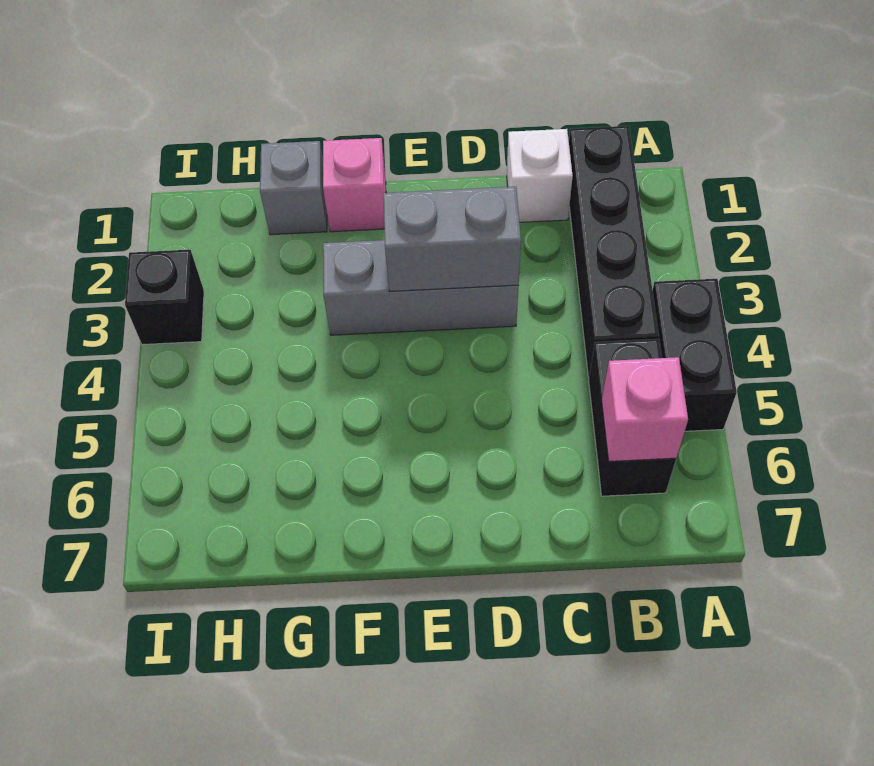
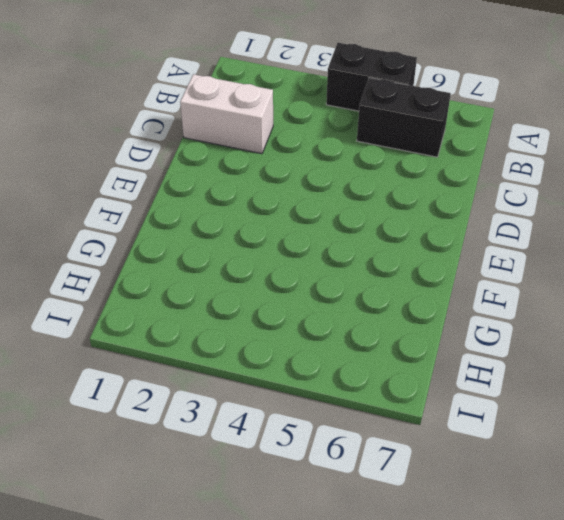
white 1x2 brick [180,74,273,154] -> white 1x1 brick [507,129,573,222]
none -> black 1x4 brick [569,126,659,378]
none -> grey 1x3 brick [323,240,519,335]

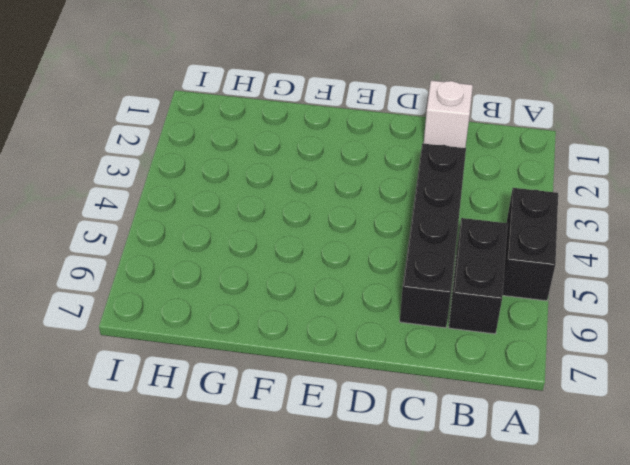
black 1x4 brick [400,143,466,328] -> black 1x4 brick moved to [569,126,659,378]
none -> grey 1x3 brick [323,240,519,335]
none -> pink 1x1 brick [323,138,386,232]

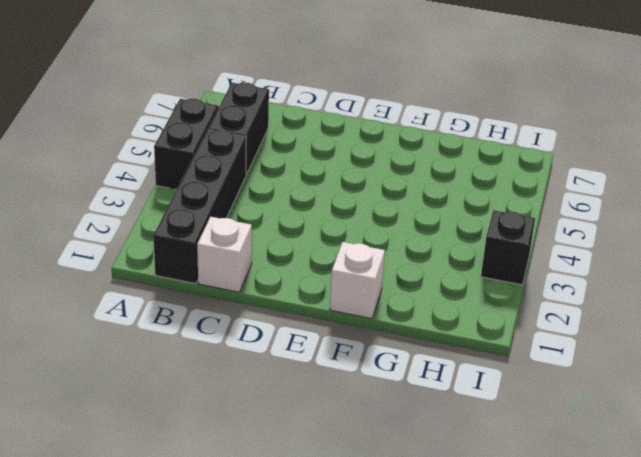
white 1x1 brick [330,242,385,319] -> pink 1x1 brick [323,138,386,232]
none -> grey 1x3 brick [323,240,519,335]
none -> grey 1x1 brick [260,141,327,235]

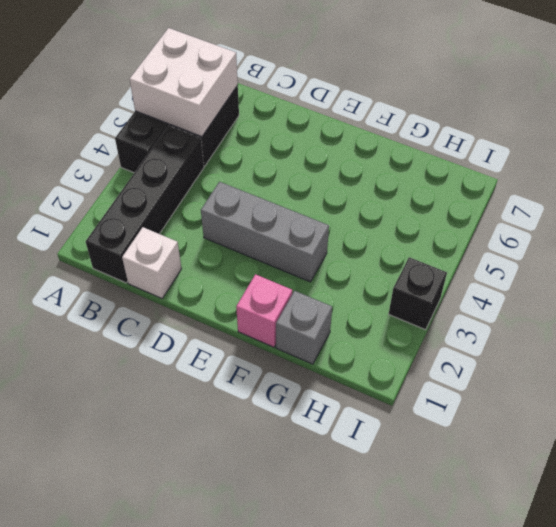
white 2x2 brick [130,28,238,137] -> pink 1x1 brick [602,357,688,461]
none -> grey 1x2 brick [383,187,521,291]

